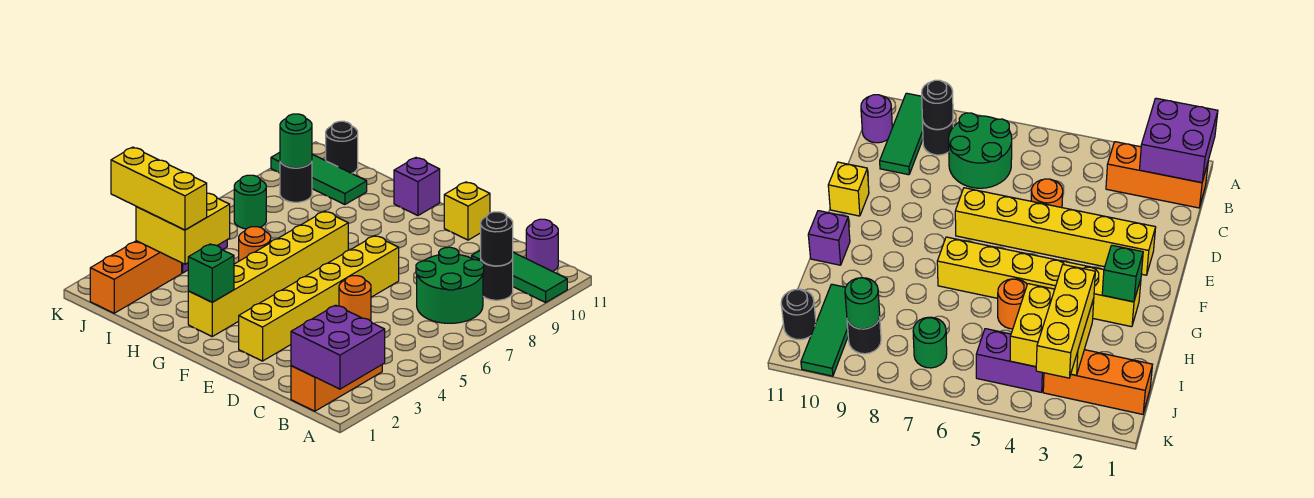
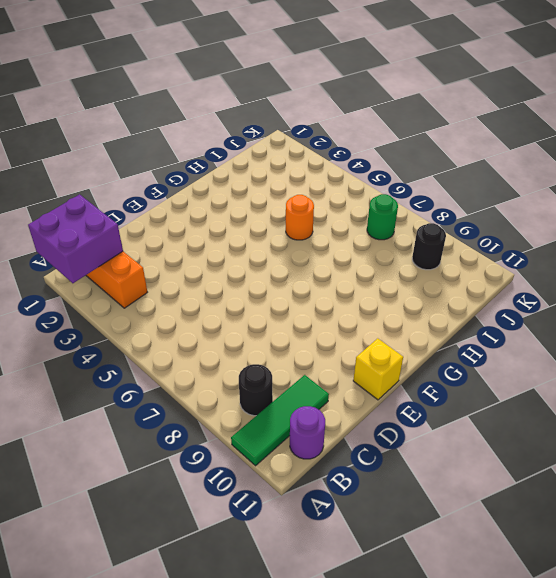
none -> green 2x2 round brick [416,247,484,323]
none -> orange 1x1 round brick [339,276,371,321]
none -> yellow 1x6 brick [239,236,399,361]

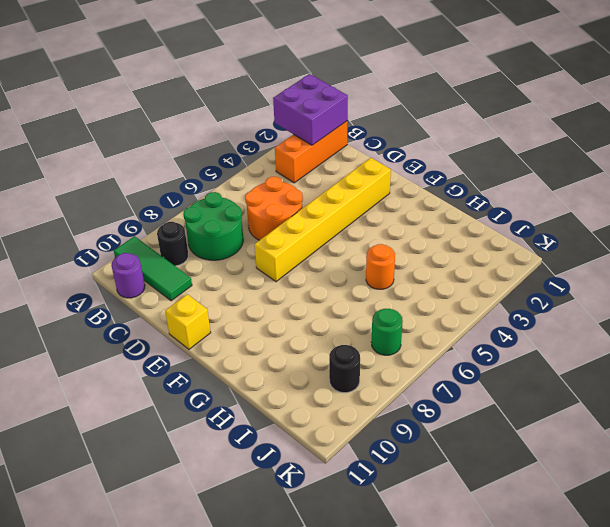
orange 2x2 round brick [245,177,303,240] -> orange 1x1 round brick [339,276,371,321]
none -> yellow 1x6 brick [188,211,348,336]
none -> purple 1x1 brick [394,158,440,216]
none -> green 1x3 tile [271,152,367,205]

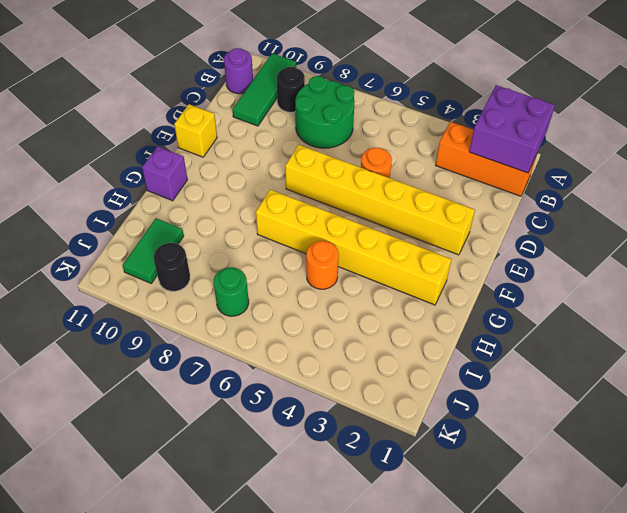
green 1x2 tile [123,218,184,283] -> green 1x3 tile [271,152,367,205]
none -> orange 1x3 brick [90,241,182,313]
none -> purple 1x2 brick [976,329,1044,392]
none -> black 1x1 round brick [326,121,358,173]

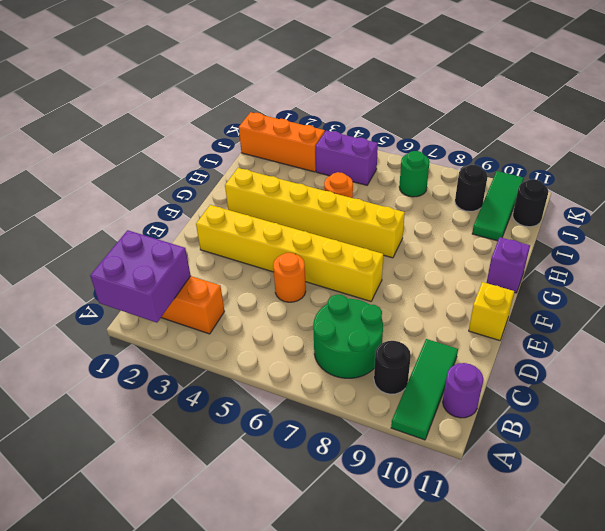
none -> black 1x1 round brick [481,212,513,266]
none -> green 1x1 brick [188,244,234,302]
none -> yellow 2x2 brick [136,193,230,264]

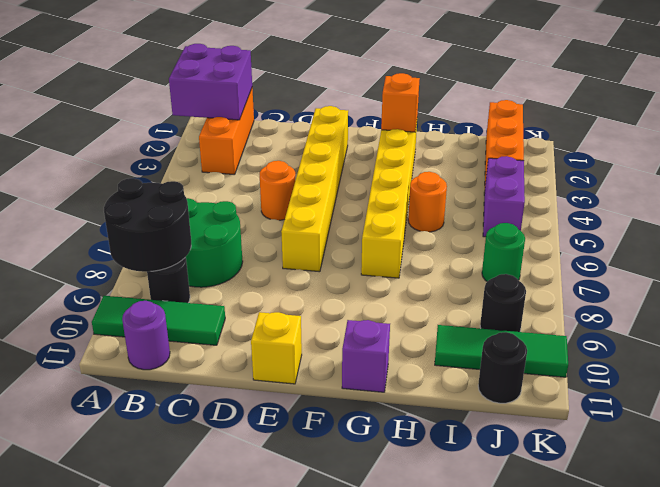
black 2x2 round brick [104,178,191,272] -> black 1x1 round brick [481,212,513,266]
orange 1x1 brick [381,73,420,132] -> green 1x1 brick [188,244,234,302]
none -> yellow 2x2 brick [136,193,230,264]
none -> green 1x1 round brick [280,114,312,168]
none -> yellow 1x3 brick [111,147,207,230]

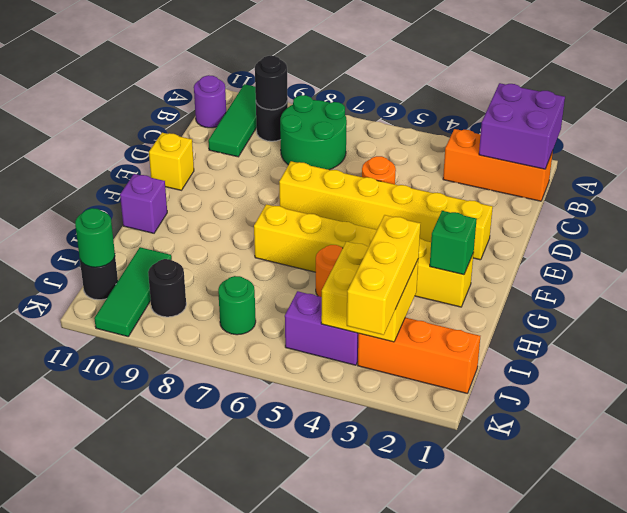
green 1x1 round brick [75,208,115,267] -> green 1x1 round brick moved to [280,114,312,168]

